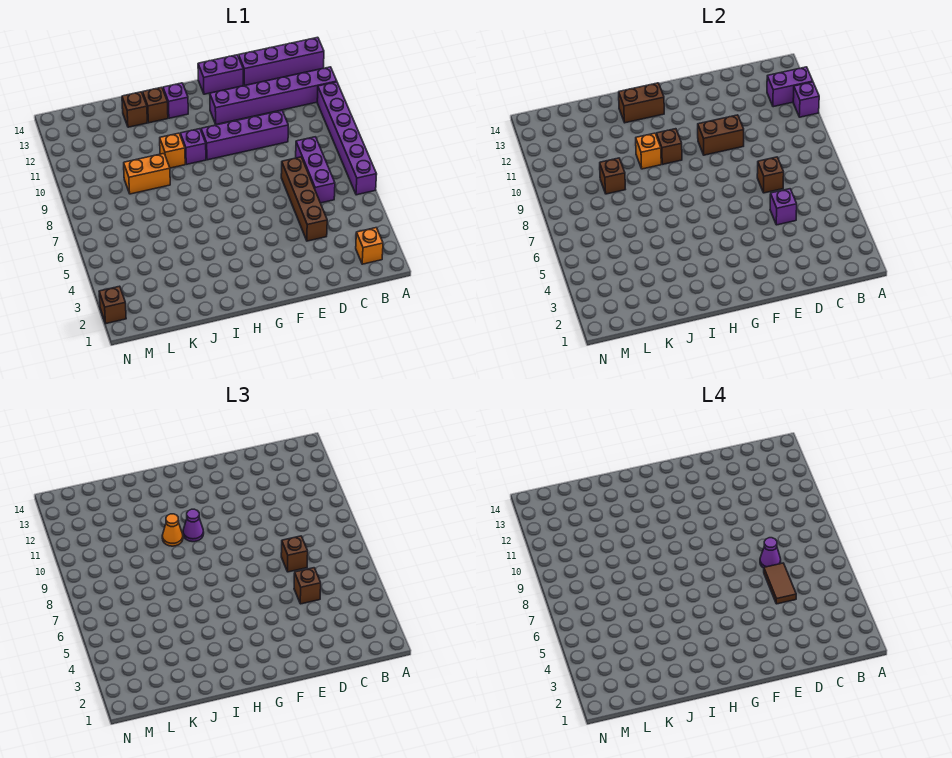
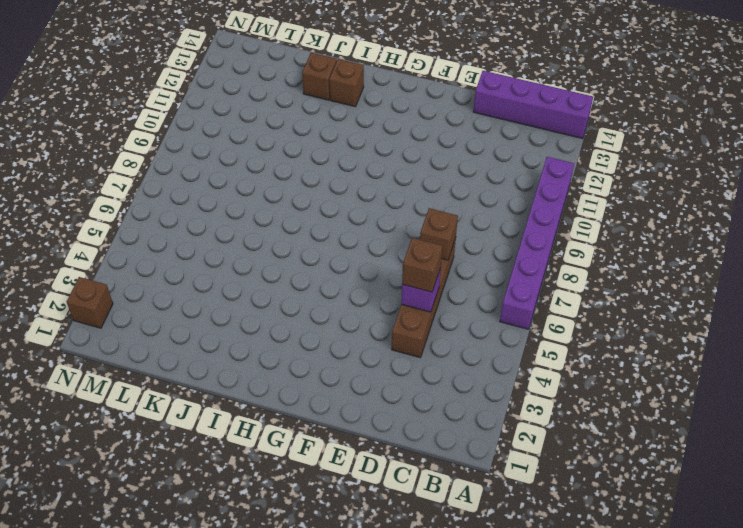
none -> purple 1x6 brick [210,67,337,124]
none -> orange 1x1 brick [356,228,383,264]
none -> purple 1x3 brick [296,137,335,203]
none -> purple 1x4 brick [201,111,288,160]

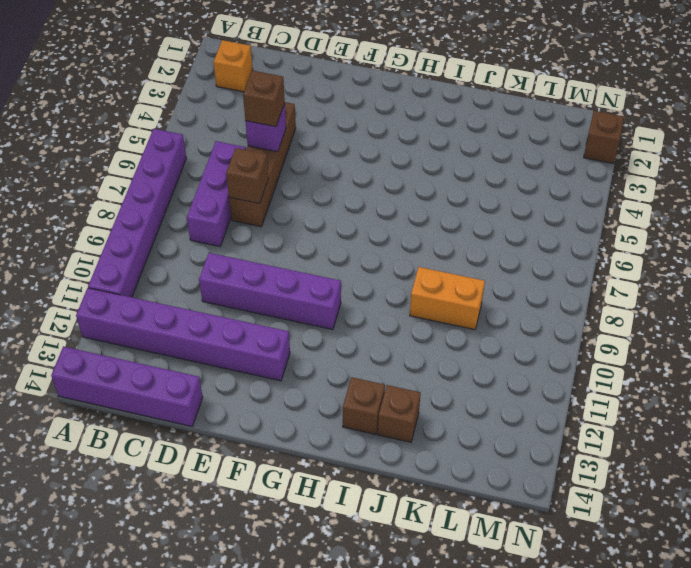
none -> purple 1x2 brick [198,55,243,94]
none -> purple 1x1 brick [180,129,206,164]
none -> purple 1x1 brick [163,83,188,118]
none -> orange 1x1 brick [160,133,185,168]

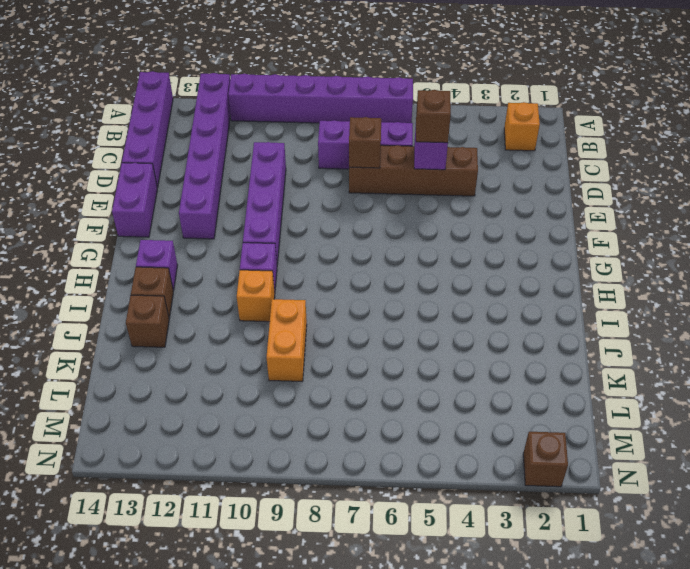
none -> purple 1x1 brick [793,82,819,117]
none -> purple 1x2 brick [767,67,813,107]
none -> brown 1x2 brick [698,115,744,155]
none -> brown 1x1 brick [656,129,682,164]

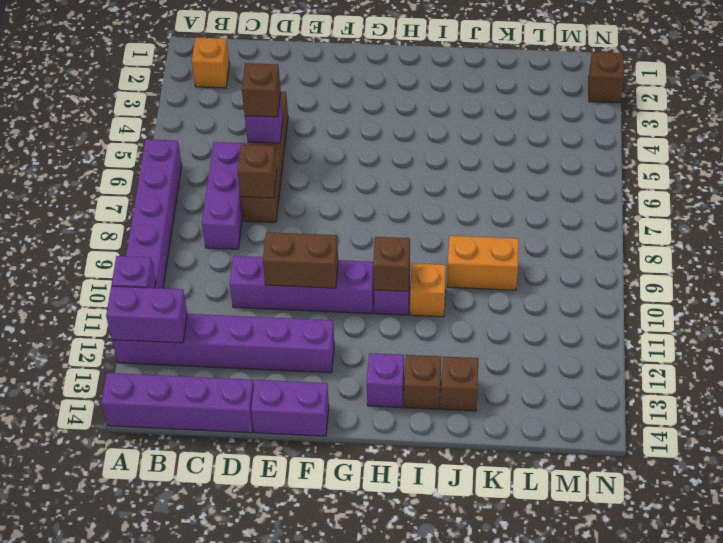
none -> brown 1x2 brick [619,83,664,123]
none -> orange 1x1 brick [636,133,661,169]
none -> brown 1x1 brick [600,158,625,194]
none -> brown 1x1 brick [281,536,308,572]

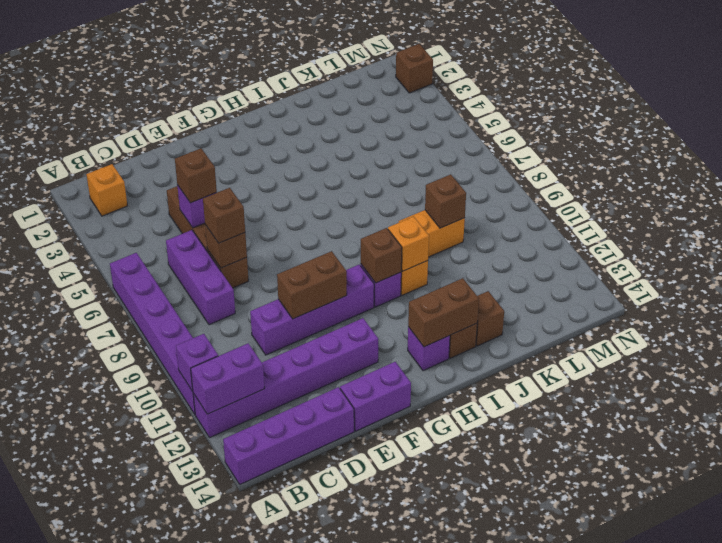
none -> purple 1x1 cone [183,509,204,542]
none -> orange 1x1 cone [162,514,183,546]
none -> brown 1x2 tile [764,563,796,604]
none -> purple 1x1 cone [760,538,781,568]

